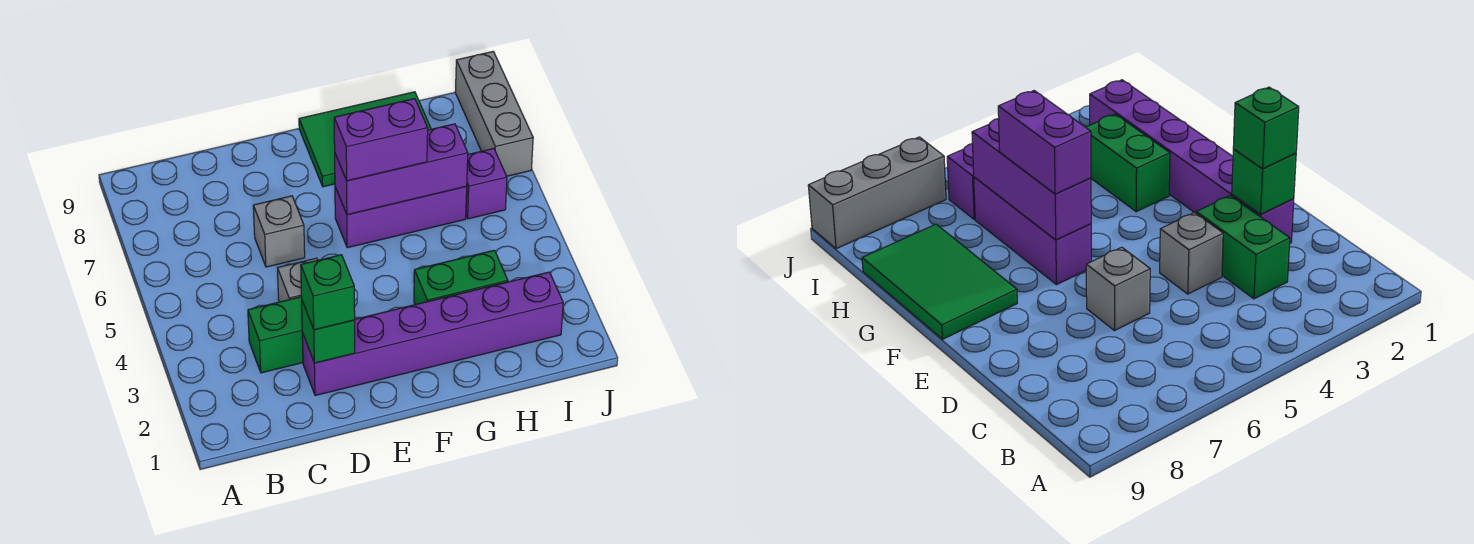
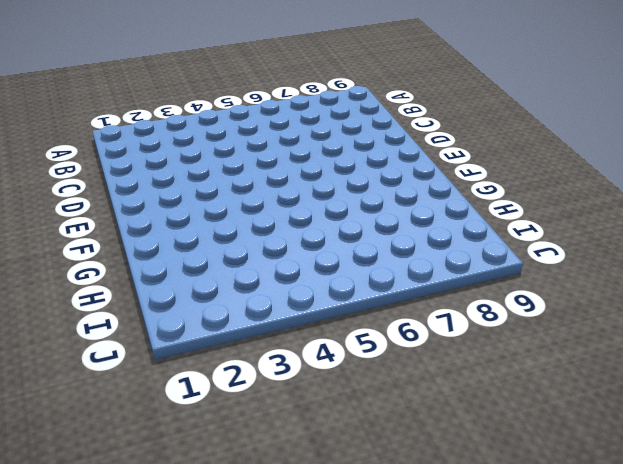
none -> green 1x2 brick [248,297,303,373]
none -> purple 1x6 brick [302,272,563,396]
none -> grey 1x1 brick [278,258,317,302]

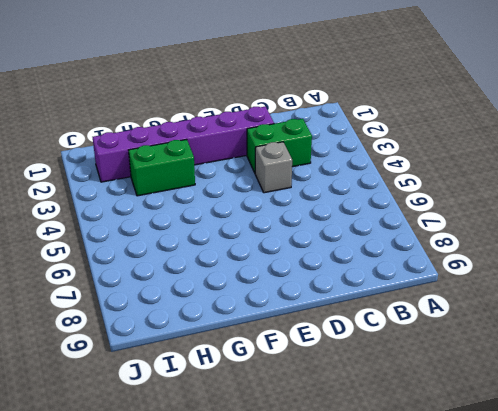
none -> grey 1x1 brick [253,196,305,267]
none -> purple 1x3 brick [335,187,467,248]
none -> green 2x3 tile [299,92,431,187]

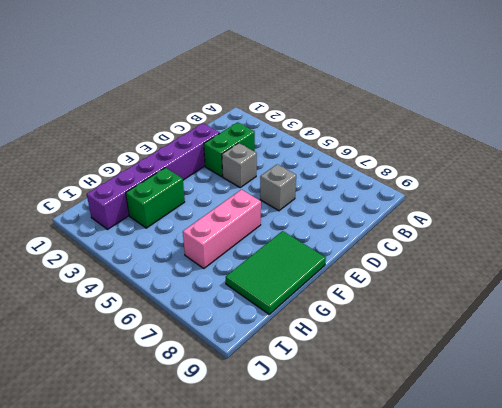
pink 1x3 brick [183,190,261,268] -> purple 1x3 brick [335,187,467,248]
none -> purple 1x1 brick [466,148,507,219]
none -> grey 1x3 brick [455,52,533,176]
none -> green 1x1 brick [302,301,355,363]

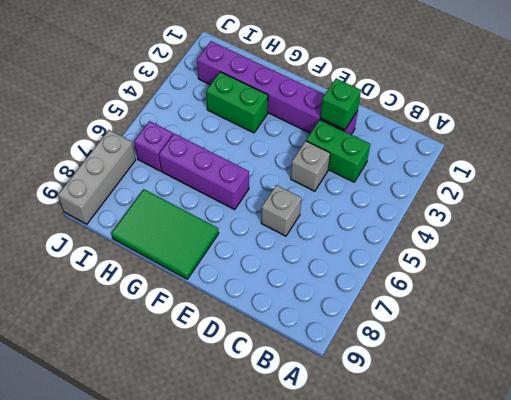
none -> purple 1x3 brick [335,124,468,215]
none -> green 1x1 brick [301,255,355,330]
none -> purple 1x2 brick [334,99,428,181]

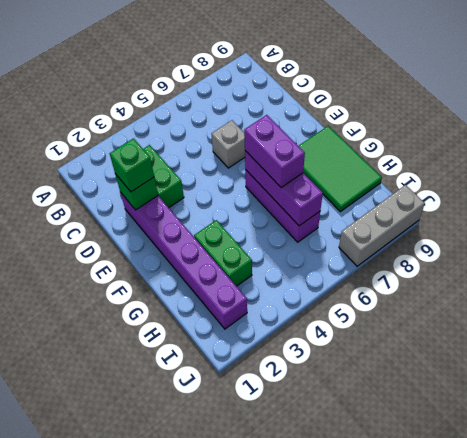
none -> grey 1x1 brick [278,258,317,302]
none -> purple 1x1 brick [466,148,507,219]

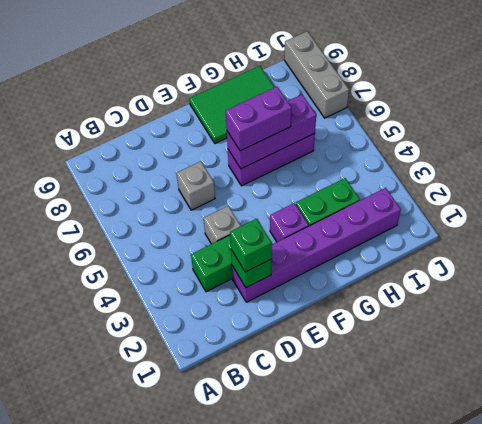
purple 1x1 brick [270,203,309,242] -> purple 1x1 brick moved to [466,148,507,219]

